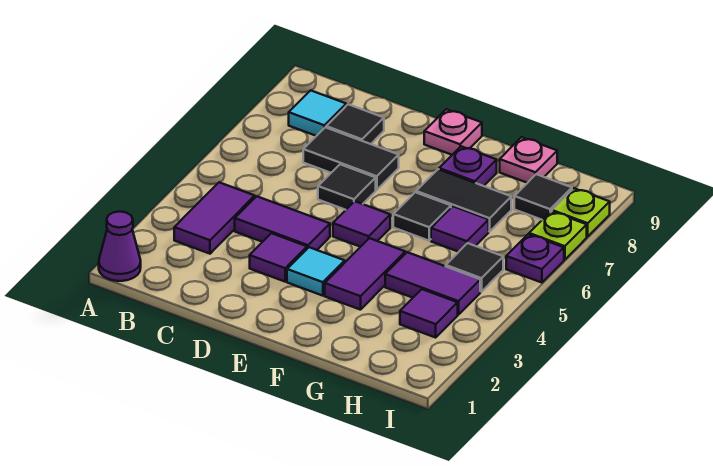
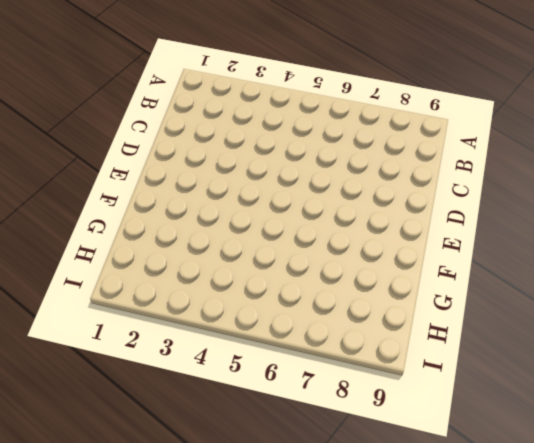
none -> purple 1x1 cone [99,212,141,281]
none -> purple 1x2 tile [174,182,255,254]
none -> cyan 1x1 tile [289,90,346,136]

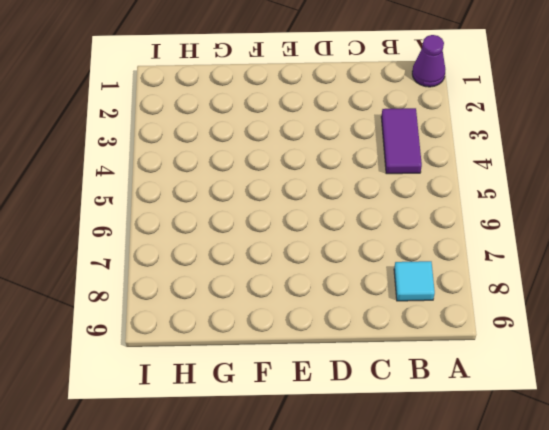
none -> purple 1x2 tile [235,196,330,250]
none -> black 1x2 tile [303,127,399,190]
none -> black 1x1 tile [326,104,384,144]

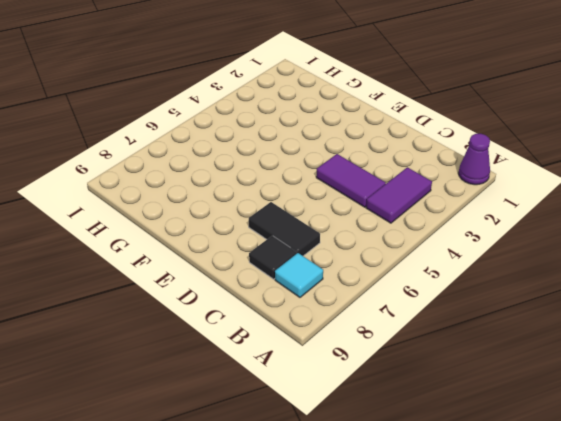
none -> purple 1x1 tile [250,233,307,282]
none -> black 1x1 tile [318,164,376,210]
none -> cyan 1x1 tile [287,247,345,296]

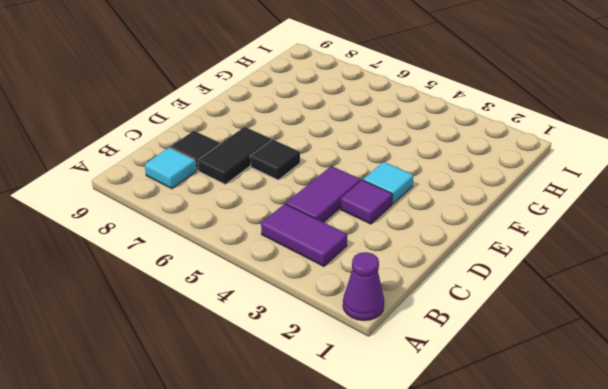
none -> purple 1x1 tile [333,201,390,247]
none -> pink 1x1 plate [424,109,482,155]
none -> purple 1x2 tile [325,238,405,310]

